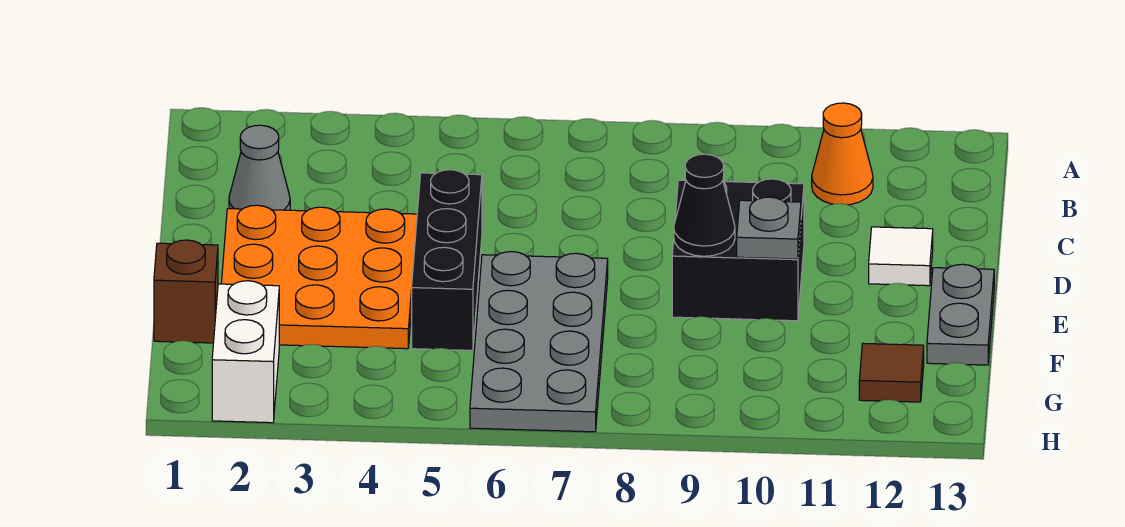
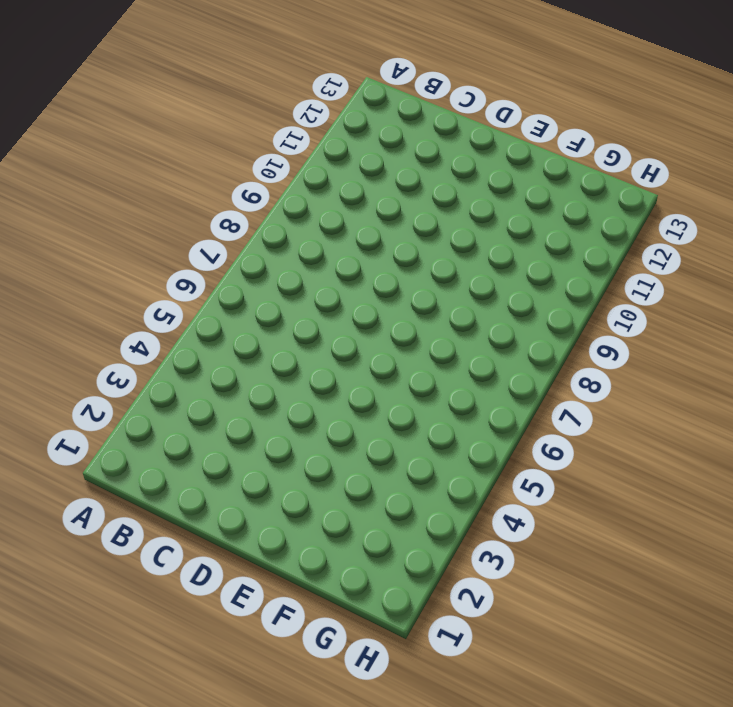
none -> orange 1x1 cone [812,103,873,205]
none -> grey 1x1 cone [229,125,290,210]
none -> orange 3x3 plate [221,205,417,349]

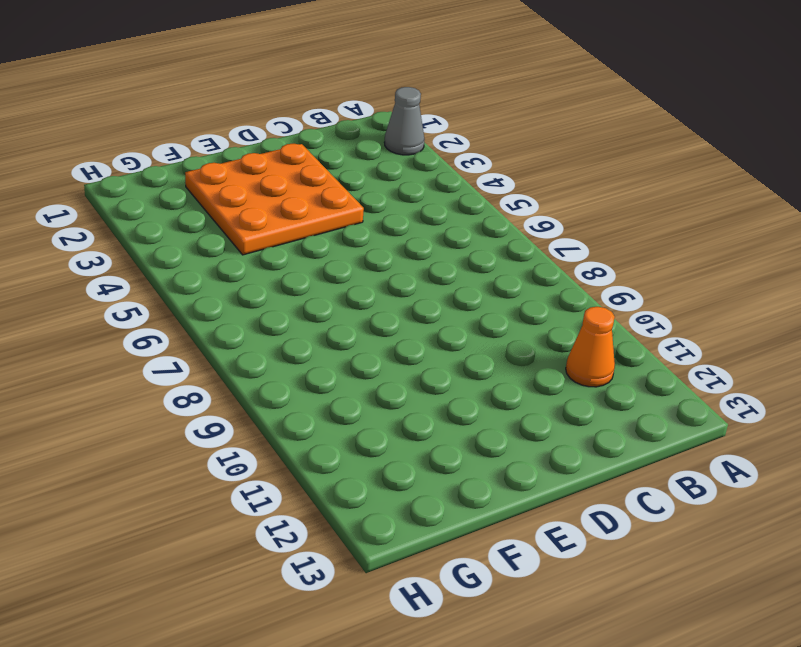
grey 1x1 cone [384,87,425,155] -> grey 1x1 cone moved to [229,125,290,210]
none -> black 1x3 brick [412,170,482,350]
none -> black 2x2 brick [672,179,804,321]
none -> white 1x1 tile [869,227,933,286]

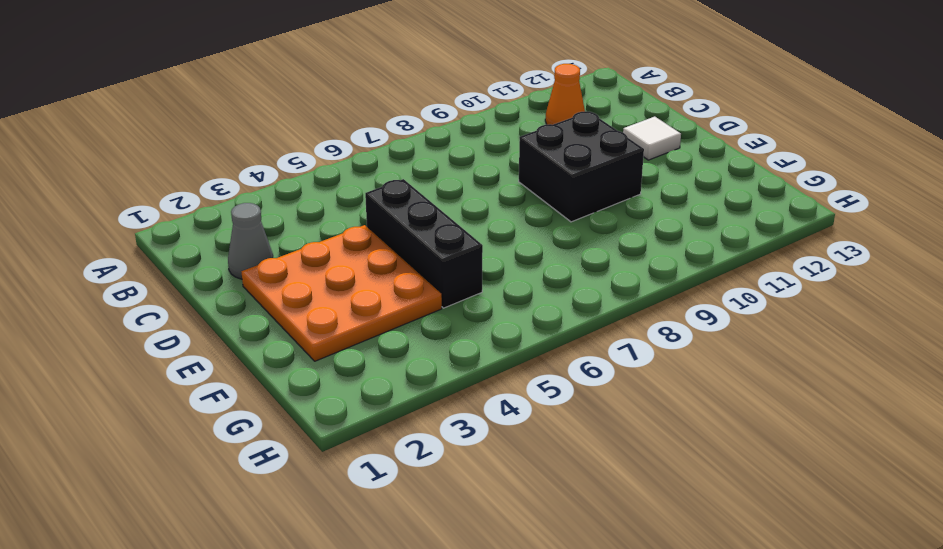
none -> grey 2x4 plate [470,252,608,432]
none -> grey 1x2 plate [927,264,994,365]
none -> brown 1x1 brick [154,240,218,343]

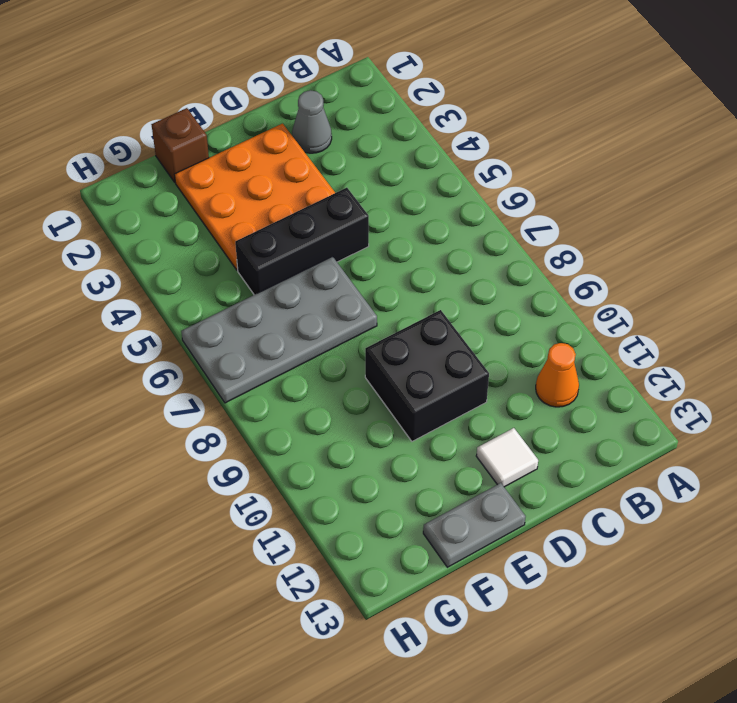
none -> white 1x2 brick [212,281,279,423]
none -> brown 1x1 tile [859,344,924,402]
none -> black 1x1 cone [674,154,735,256]

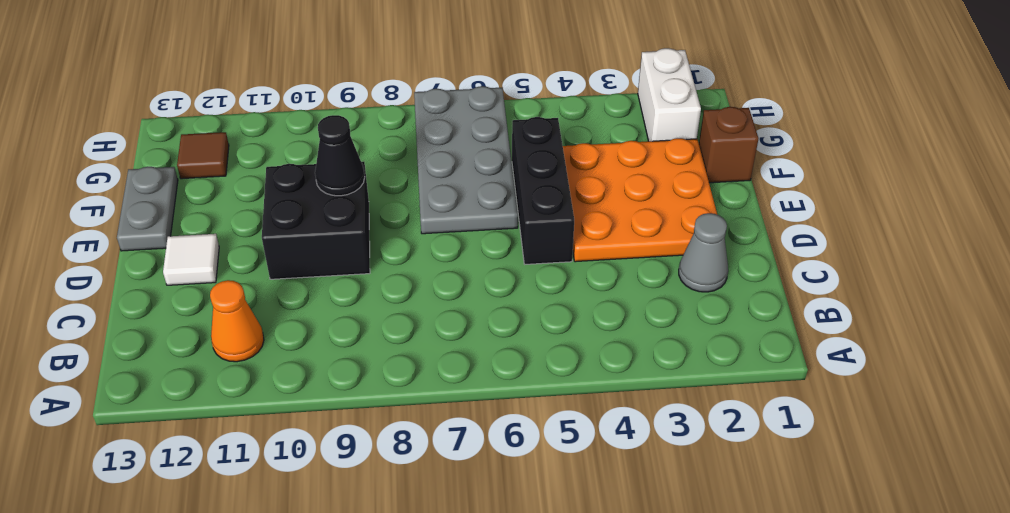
none -> grey 1x1 plate [737,197,801,259]

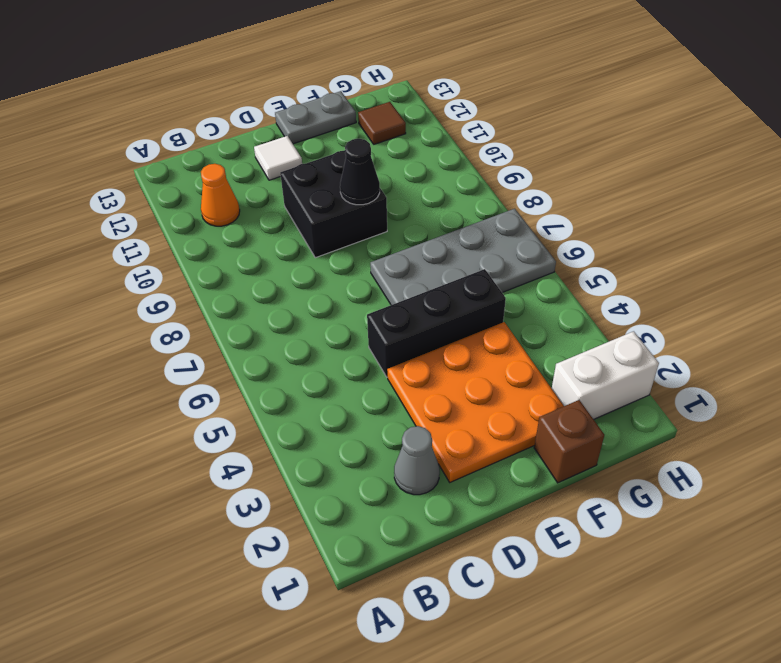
none -> grey 1x1 plate [737,197,801,259]

